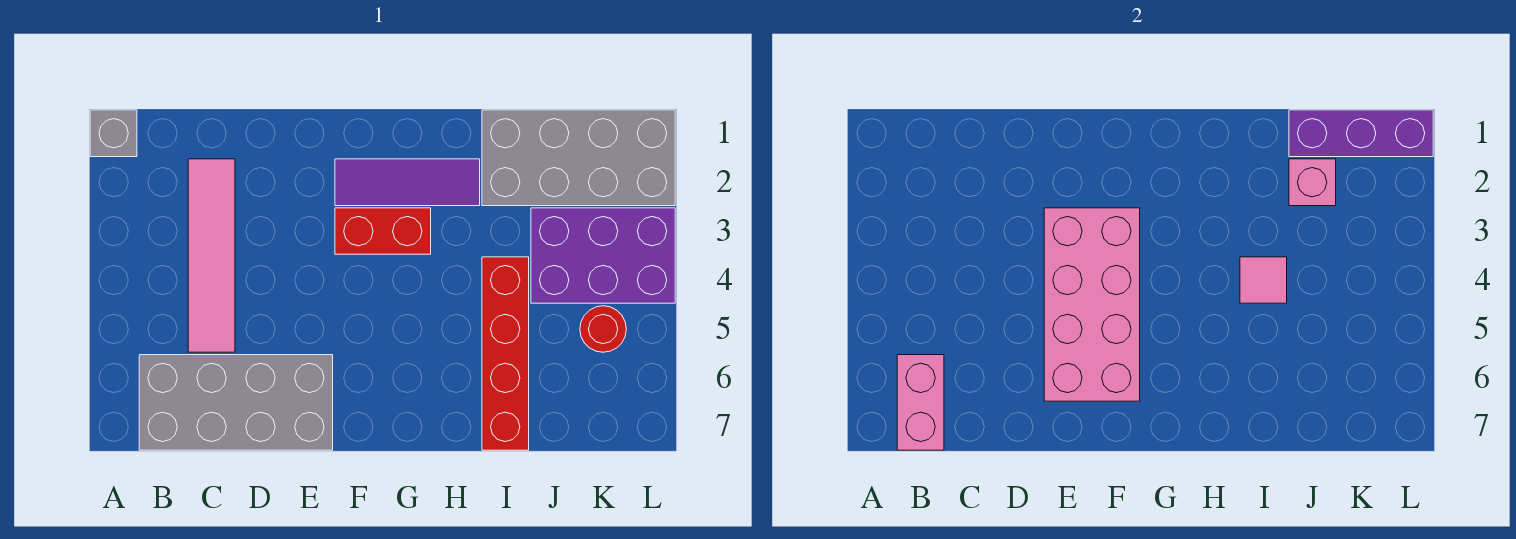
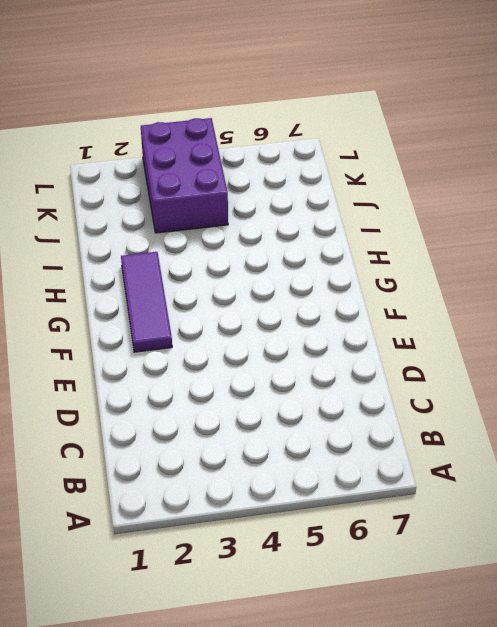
none -> grey 1x1 brick [90,110,137,157]
none -> grey 2x4 brick [139,355,333,450]
none -> pink 1x4 tile [188,159,235,352]

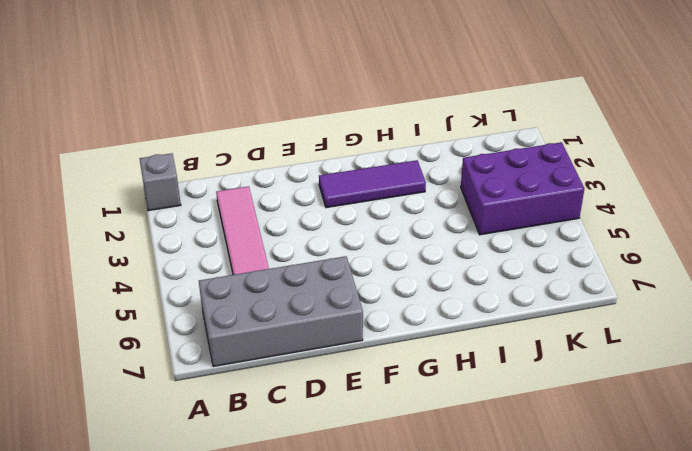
none -> red 1x2 brick [335,208,431,254]
none -> grey 2x4 brick [482,110,675,206]
none -> red 1x4 brick [482,257,529,450]

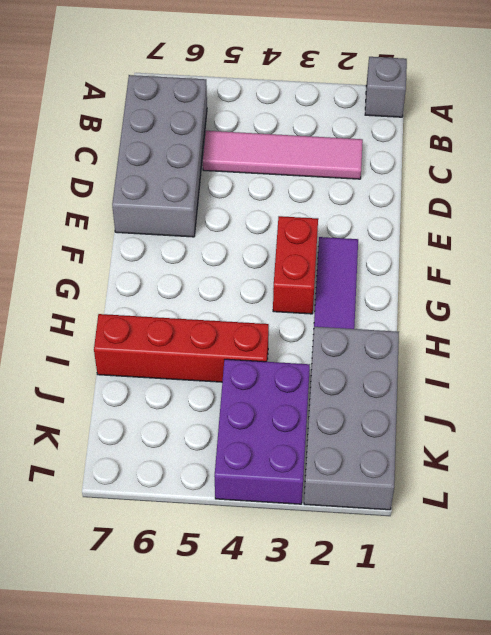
none -> red 1x1 round brick [580,306,626,352]
none -> pink 1x2 brick [897,355,944,450]
none -> pink 2x4 brick [1044,208,1140,401]

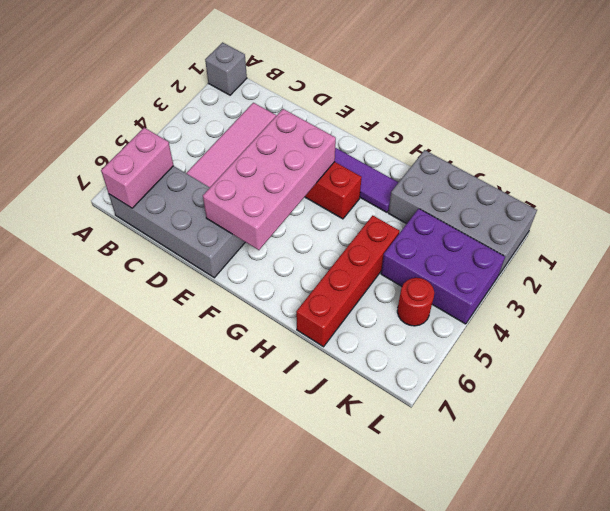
none -> pink 1x1 tile [1240,257,1287,303]
none -> purple 1x3 brick [1289,110,1433,157]
none -> pink 1x1 brick [1289,159,1336,206]

